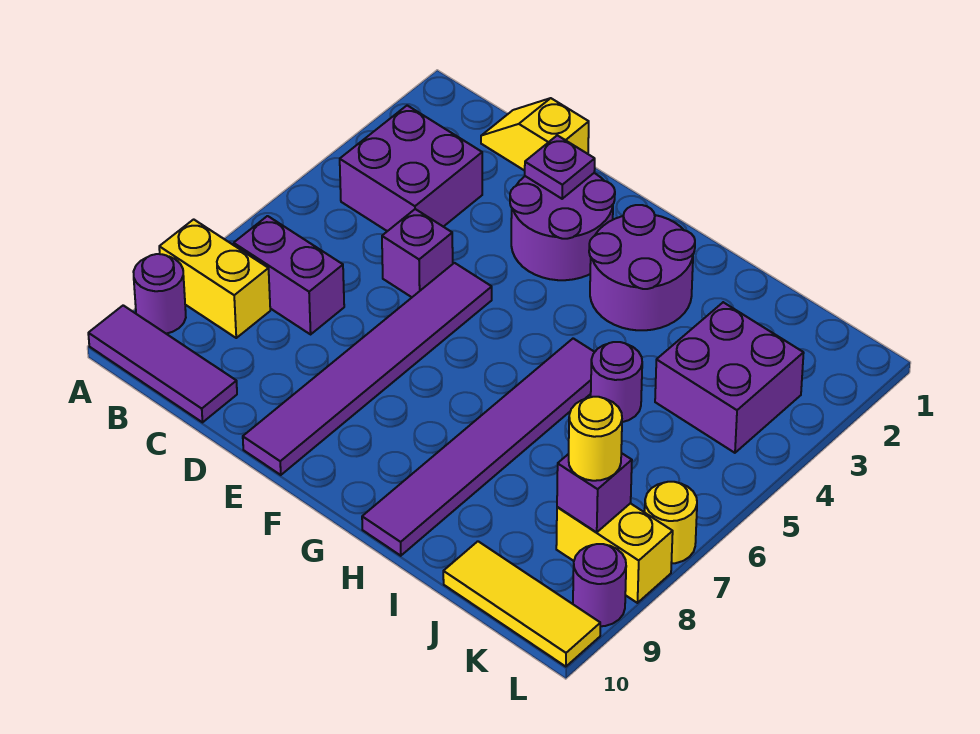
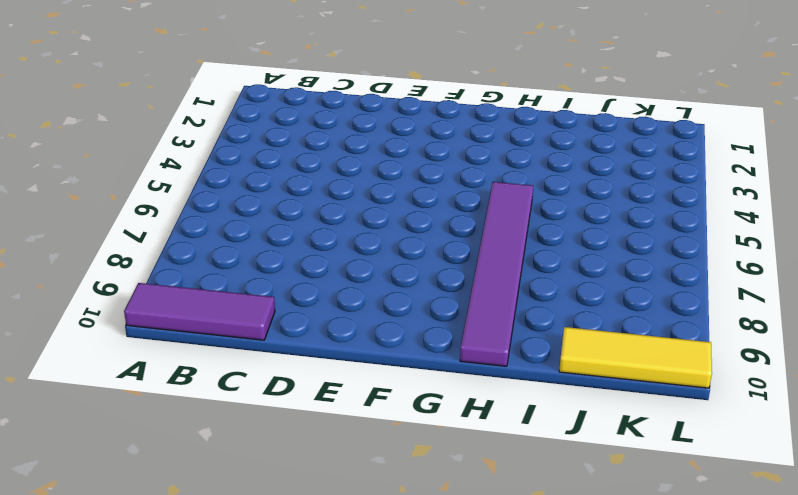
none -> yellow 1x2 brick [159,219,270,338]
none -> purple 1x1 round brick [133,254,186,334]
none -> purple 2x2 brick [340,105,482,231]

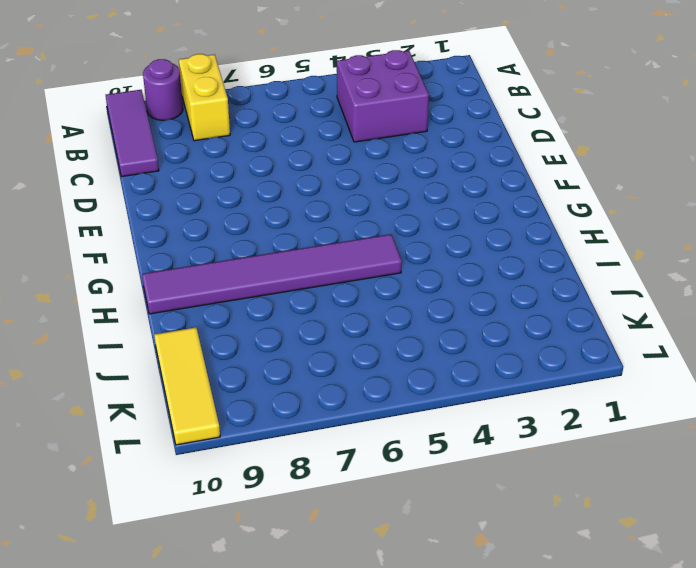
none -> purple 1x2 brick [234,216,344,334]
none -> yellow 1x2 slope [481,98,589,171]
none -> purple 1x1 brick [382,209,453,297]

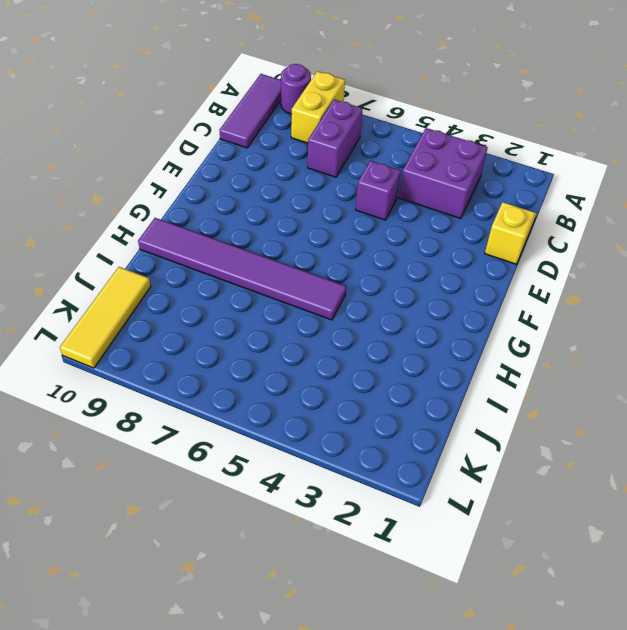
none -> purple 2x2 round brick [510,173,615,280]
none -> purple 1x6 tile [243,263,492,475]
none -> purple 2x2 round brick [589,205,695,330]

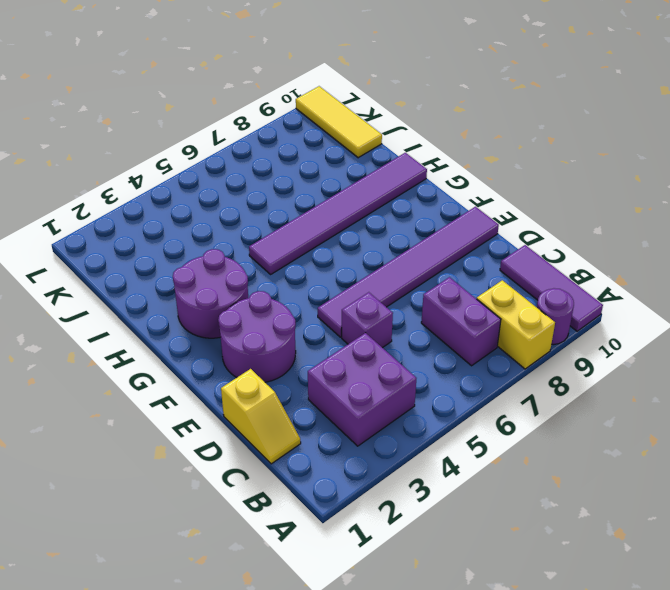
none -> purple 1x1 round brick [591,342,642,422]
none -> purple 2x2 brick [655,302,804,453]
none -> yellow 1x2 brick [556,503,673,603]

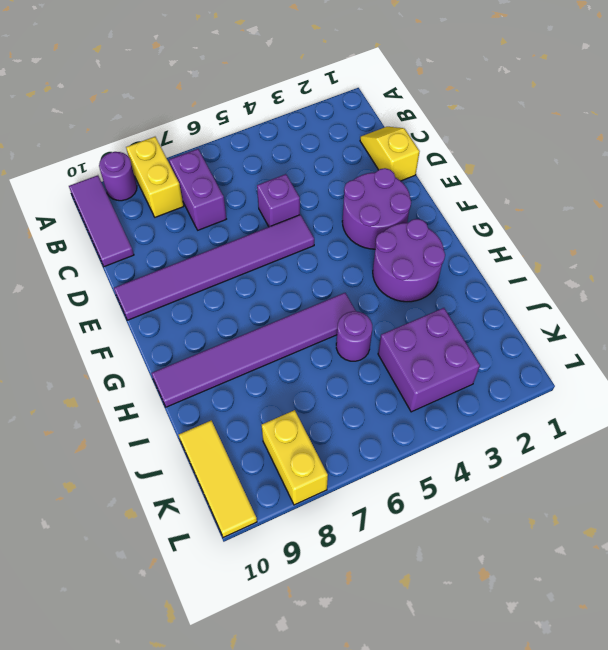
none -> purple 2x2 brick [340,105,482,231]
none -> yellow 1x1 round brick [645,482,697,563]
none -> purple 1x1 round brick [573,544,626,626]

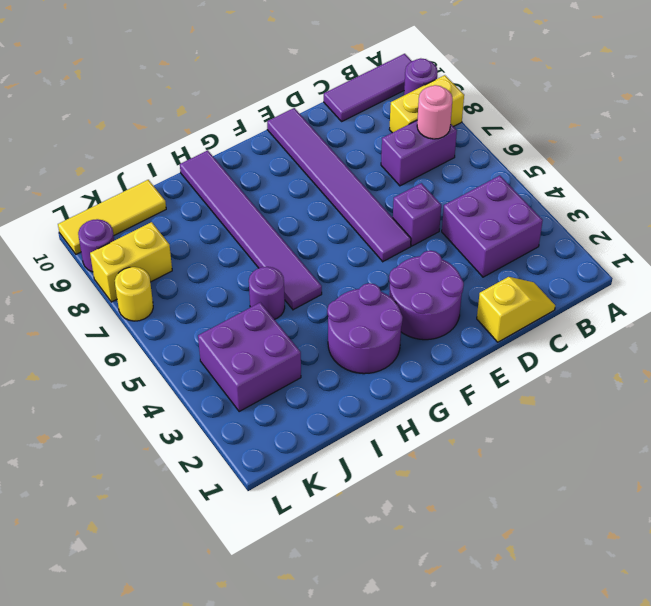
pink 1x1 round brick [417,85,453,139] -> none
none -> purple 1x1 plate [525,135,595,199]
none -> purple 1x1 brick [557,453,632,533]
none -> yellow 1x1 round brick [569,397,622,481]

